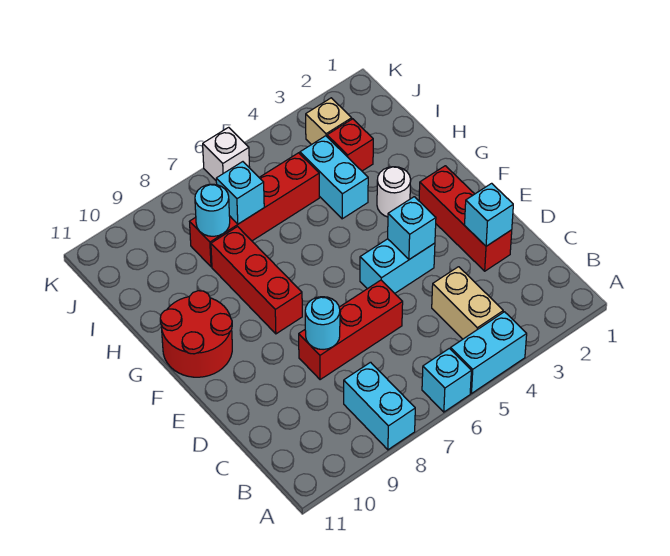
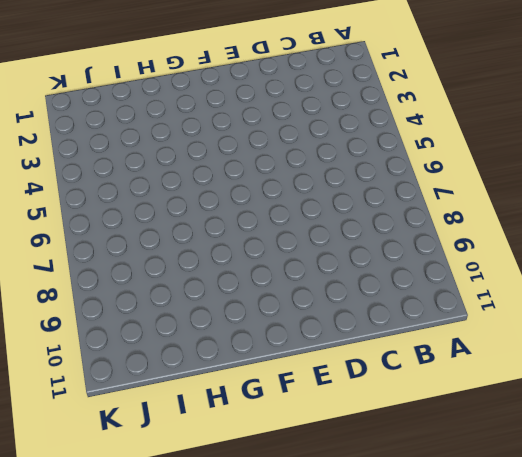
none -> cyan 1x2 brick [451,312,527,393]
none -> cyan 1x1 brick [422,348,471,412]
none -> cyan 1x2 brick [344,362,415,450]

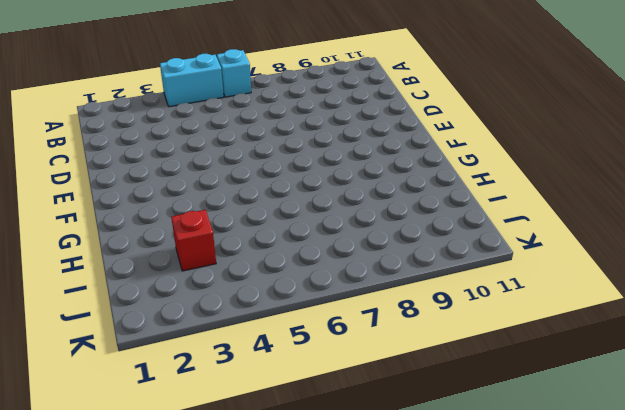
none -> cyan 1x2 brick [344,362,415,450]
none -> tan 1x2 brick [432,267,503,339]
none -> red 1x3 brick [419,166,512,271]

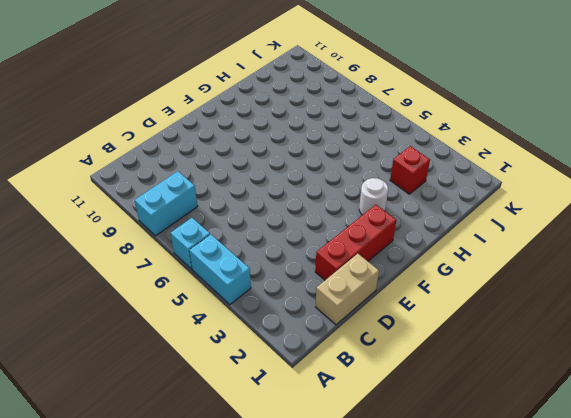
tan 1x2 brick [316,254,379,325] -> tan 1x2 brick moved to [432,267,503,339]
none -> red 1x3 brick [299,280,403,380]
none -> cyan 1x2 brick [360,239,435,293]
none -> red 1x3 brick [211,227,302,334]

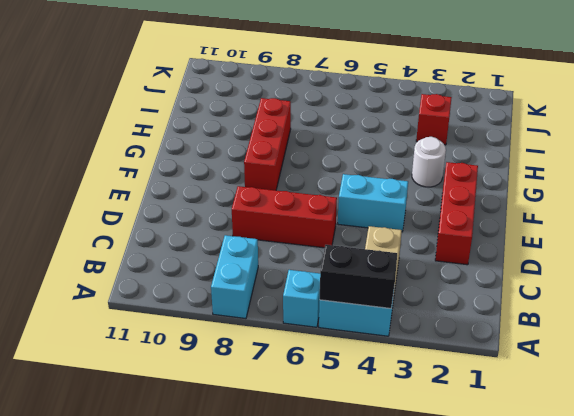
black 1x2 brick [320,245,397,309] -> none
none -> red 2x2 round brick [160,291,232,377]
none -> cyan 1x2 brick [300,136,368,219]
none -> red 1x4 brick [190,153,319,267]

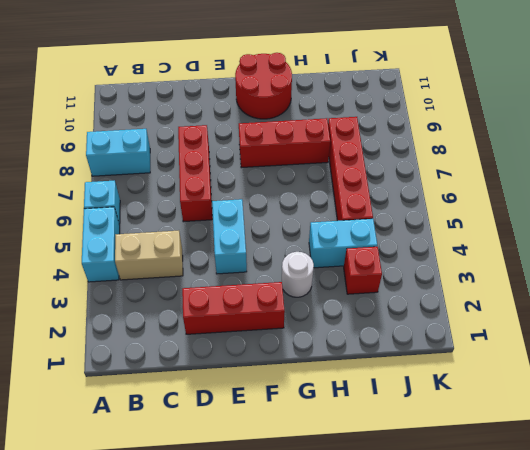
none -> tan 1x1 brick [306,98,352,145]
none -> white 1x1 brick [203,127,250,180]
none -> cyan 1x1 brick [465,183,513,246]

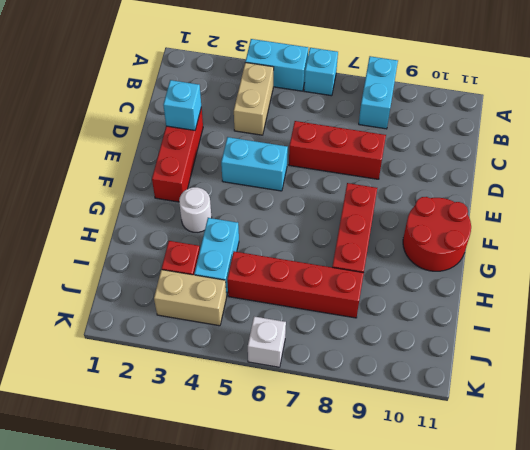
tan 1x2 brick [154,270,227,326] -> tan 1x1 brick [306,98,352,145]
none -> cyan 1x1 round brick [305,297,340,350]
none -> cyan 1x1 brick [388,197,436,260]
none -> cyan 1x1 brick [216,162,264,224]

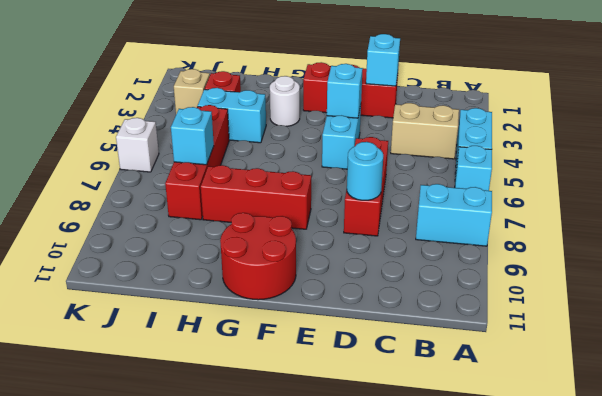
none -> cyan 1x1 round brick [195,184,230,236]

